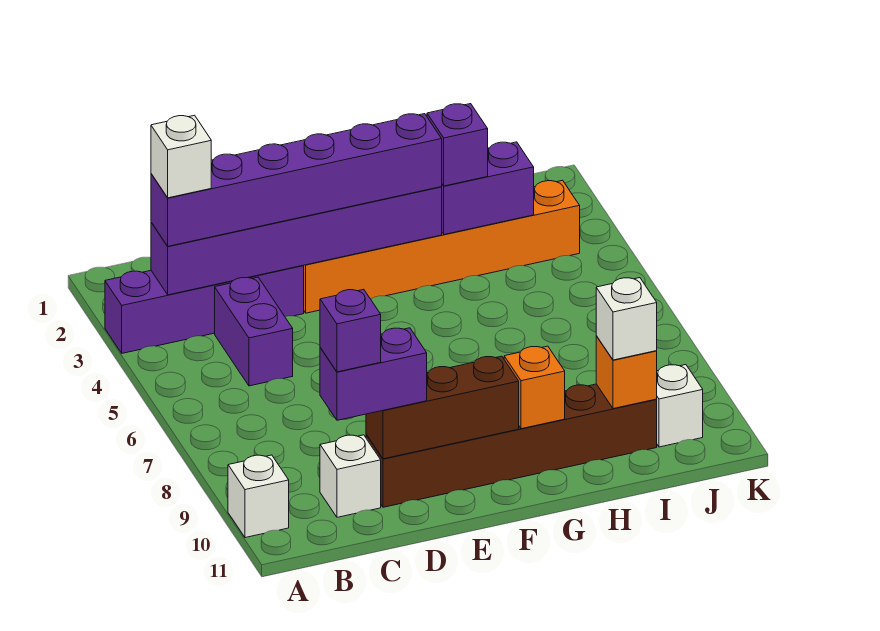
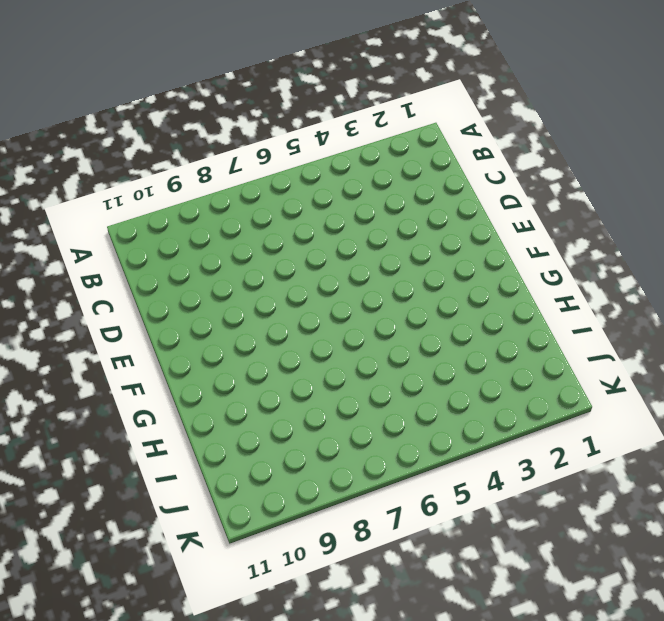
none -> purple 1x4 brick [105,266,304,353]
none -> white 1x1 brick [228,455,289,538]
none -> purple 1x2 brick [215,277,293,386]

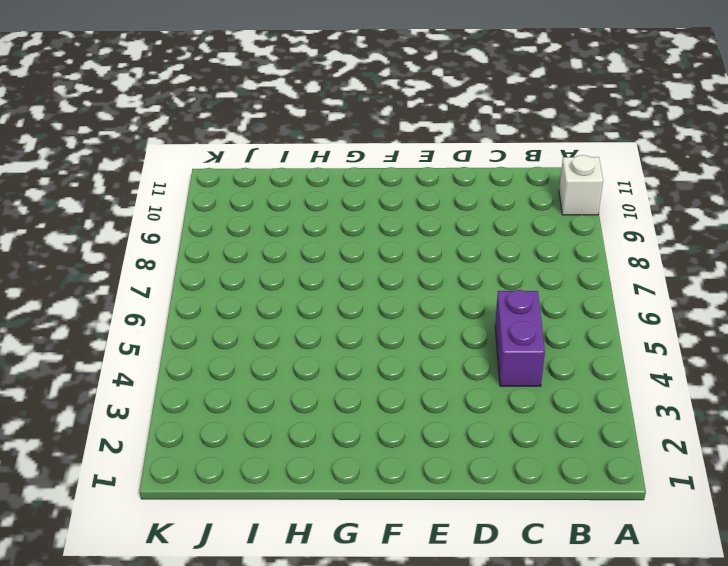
none -> purple 1x4 brick [105,266,304,353]
none -> white 1x1 brick [320,435,381,517]
none -> brown 1x6 brick [366,384,657,507]

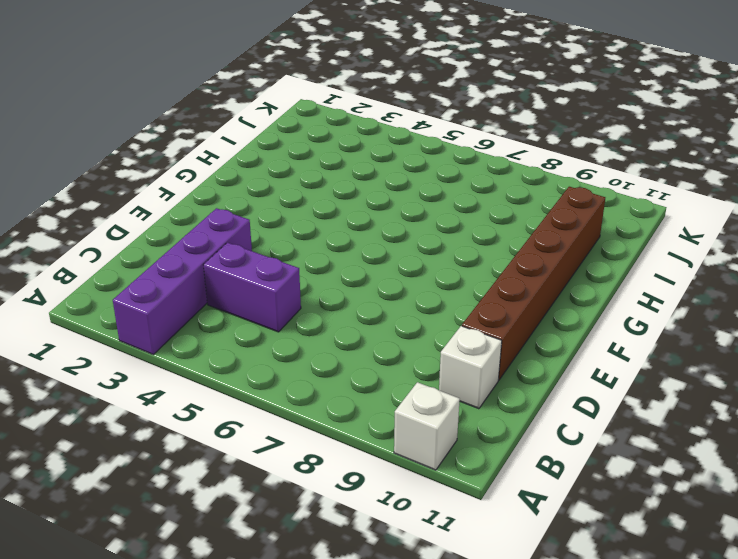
none -> orange 1x6 brick [303,180,580,313]
none -> white 1x1 brick [657,365,703,447]
none -> purple 1x6 brick [151,187,442,295]

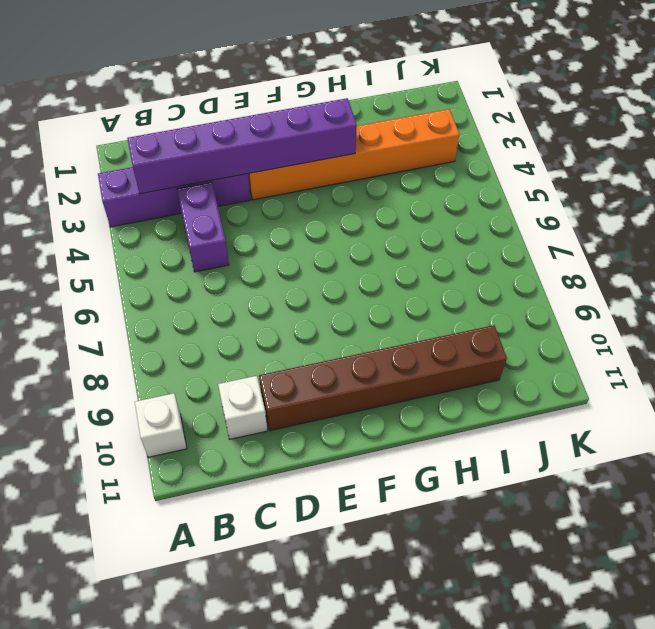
none -> white 1x1 brick [657,365,703,447]
none -> brown 1x3 brick [366,356,519,459]
none -> orange 1x1 brick [504,346,565,429]

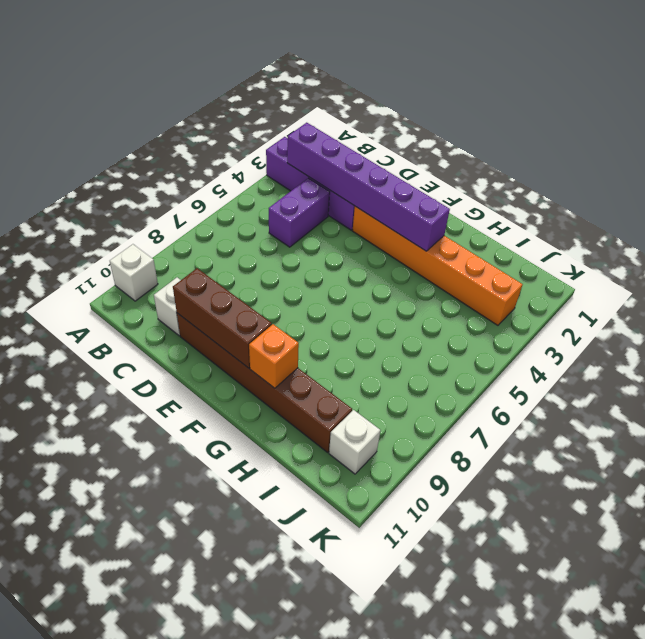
none -> purple 1x2 brick [442,142,534,234]
none -> orange 1x1 brick [596,336,657,409]
none -> purple 1x6 brick [151,114,442,246]

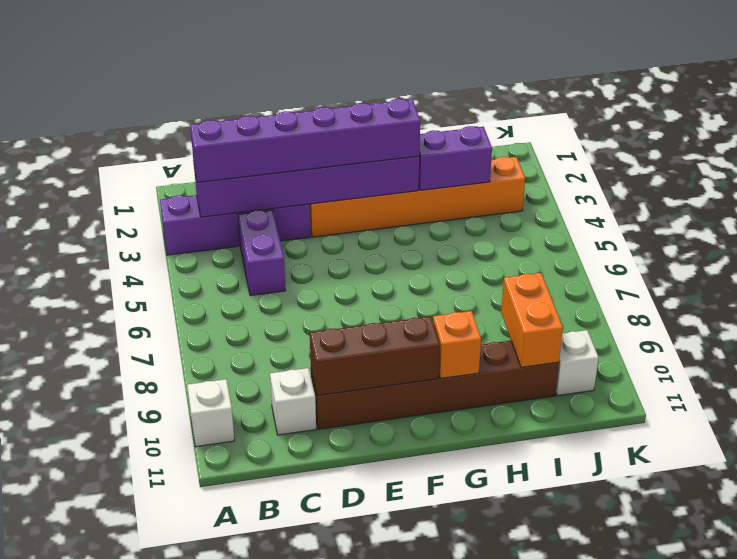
orange 1x2 brick [501,273,563,367] -> orange 1x1 brick [596,336,657,409]
none -> purple 1x2 brick [320,328,427,420]
none -> purple 1x1 brick [427,104,488,186]
none -> white 1x1 brick [596,278,657,360]

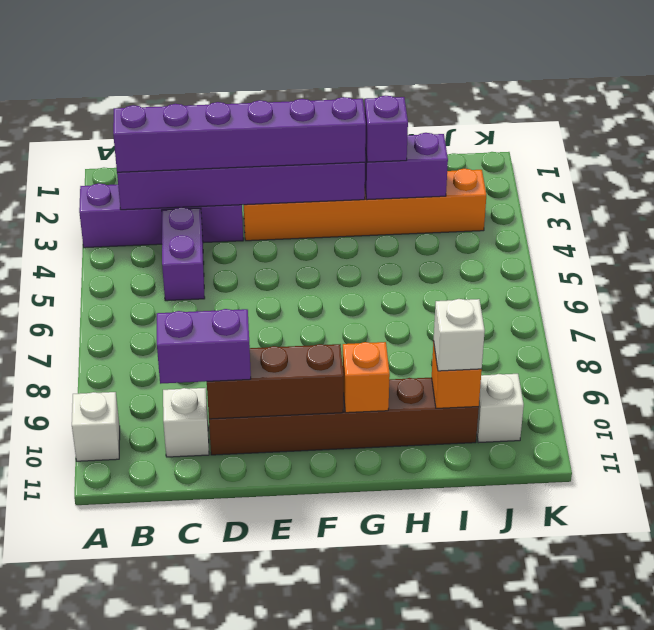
none -> white 1x1 brick [151,115,211,198]
none -> purple 1x1 brick [320,289,381,372]

